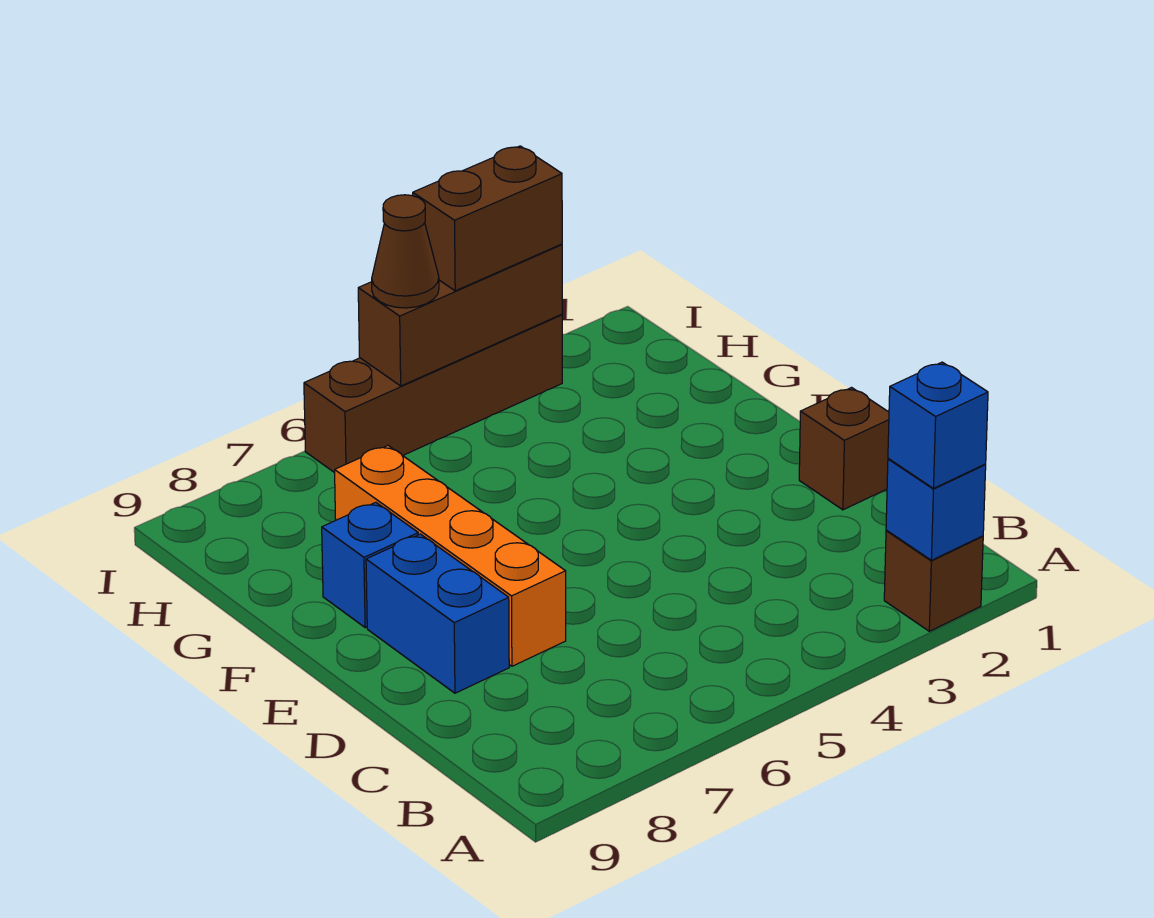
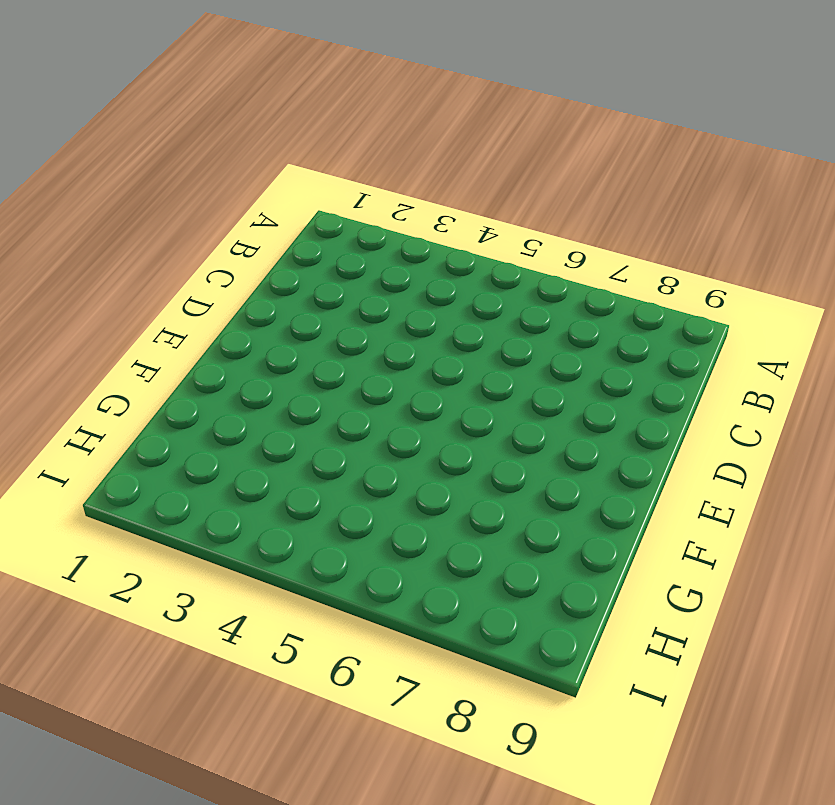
none -> brown 1x1 brick [884,530,983,631]
none -> brown 1x1 brick [799,388,889,510]

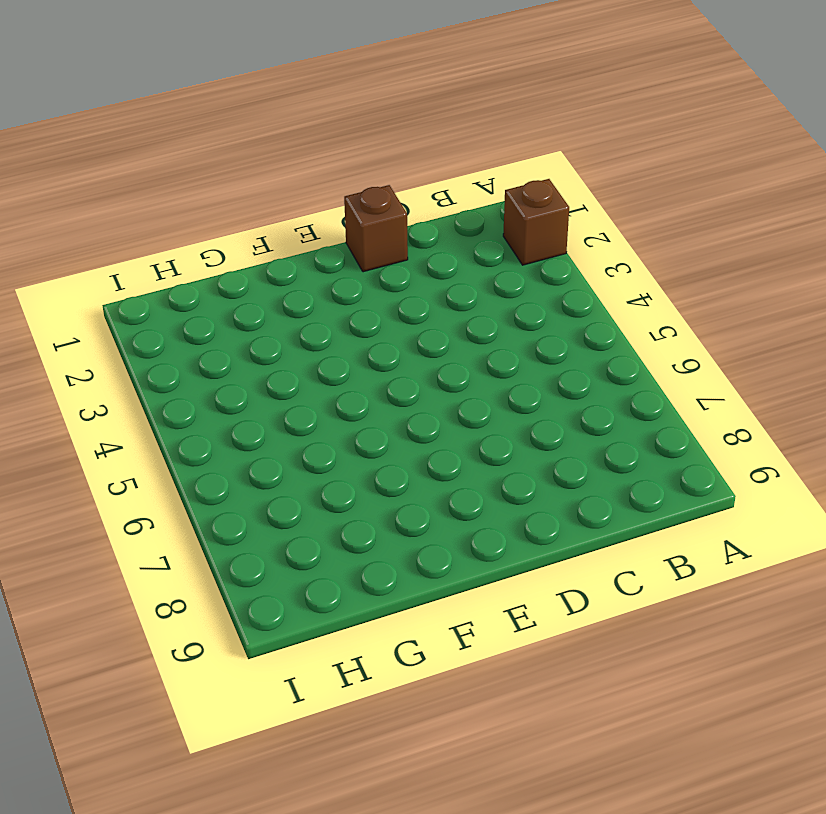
none -> orange 1x4 brick [335,446,566,666]
none -> blue 1x2 brick [366,534,509,693]

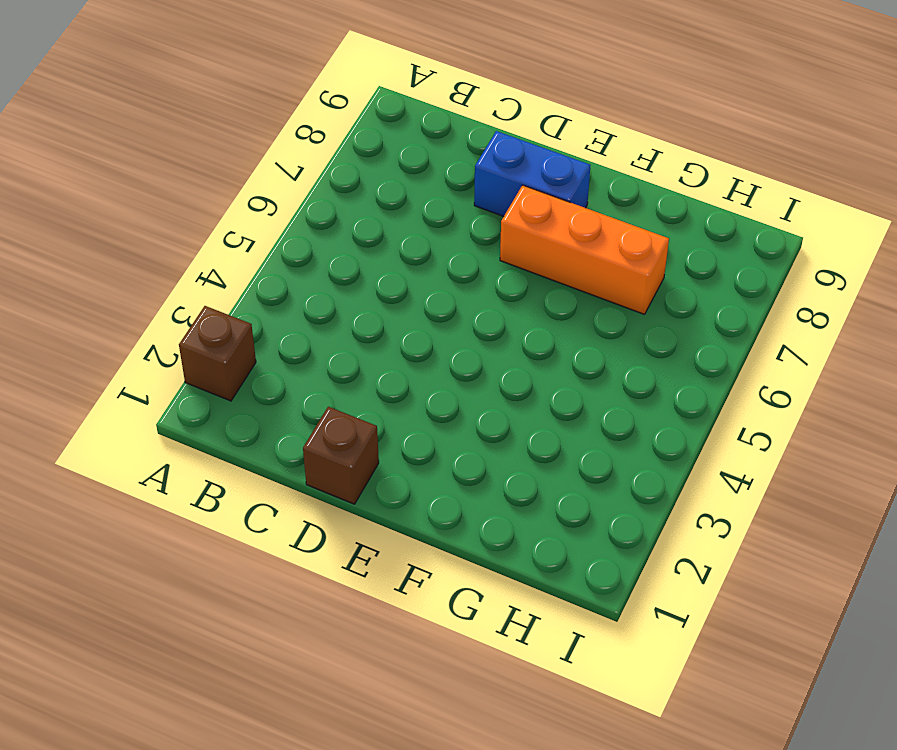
orange 1x3 brick [500,185,669,314] -> orange 1x4 brick [335,446,566,666]
none -> blue 1x1 brick [322,502,418,627]
none -> brown 1x4 brick [304,314,562,473]

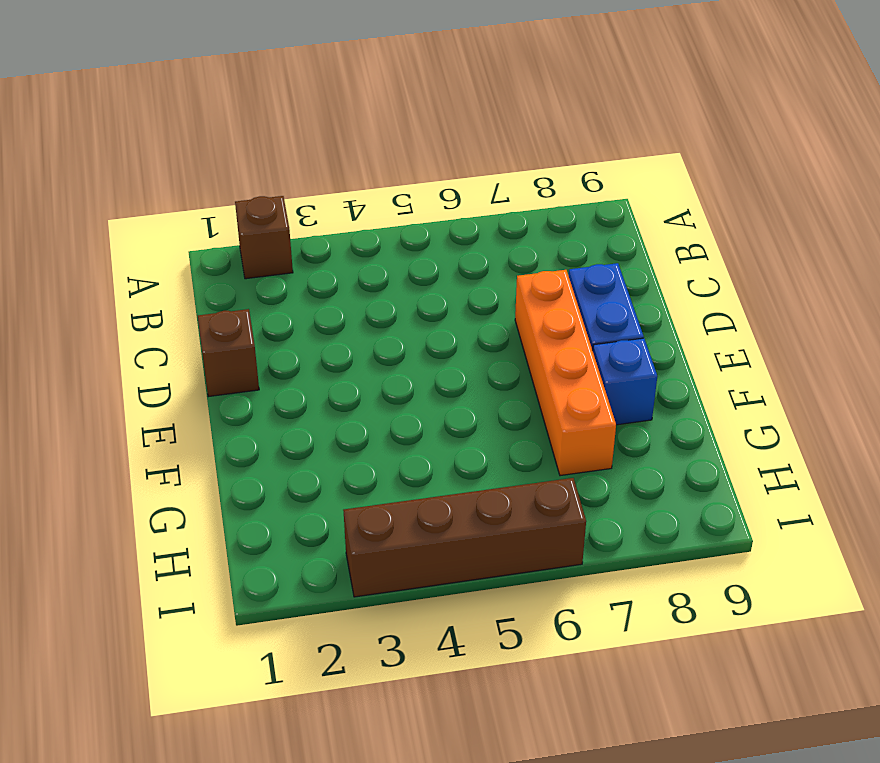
none -> blue 1x1 brick [886,459,986,560]
none -> brown 1x3 brick [358,244,562,386]

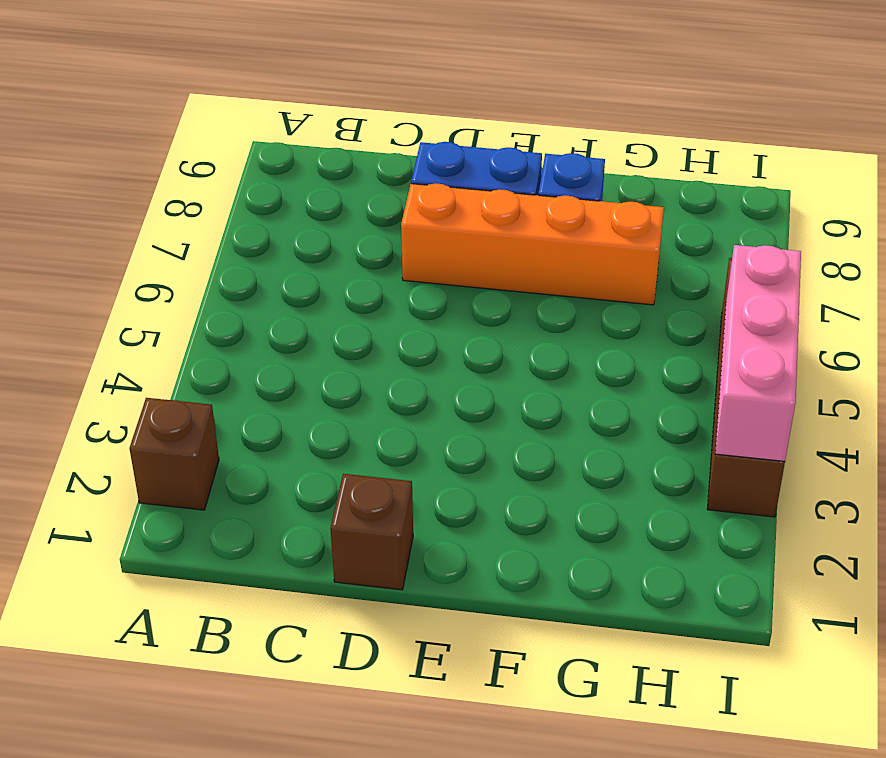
pink 1x3 brick [715,245,801,461] -> brown 1x3 brick [358,244,562,386]
none -> blue 1x1 brick [886,459,986,560]
none -> blue 1x1 brick [888,362,988,488]

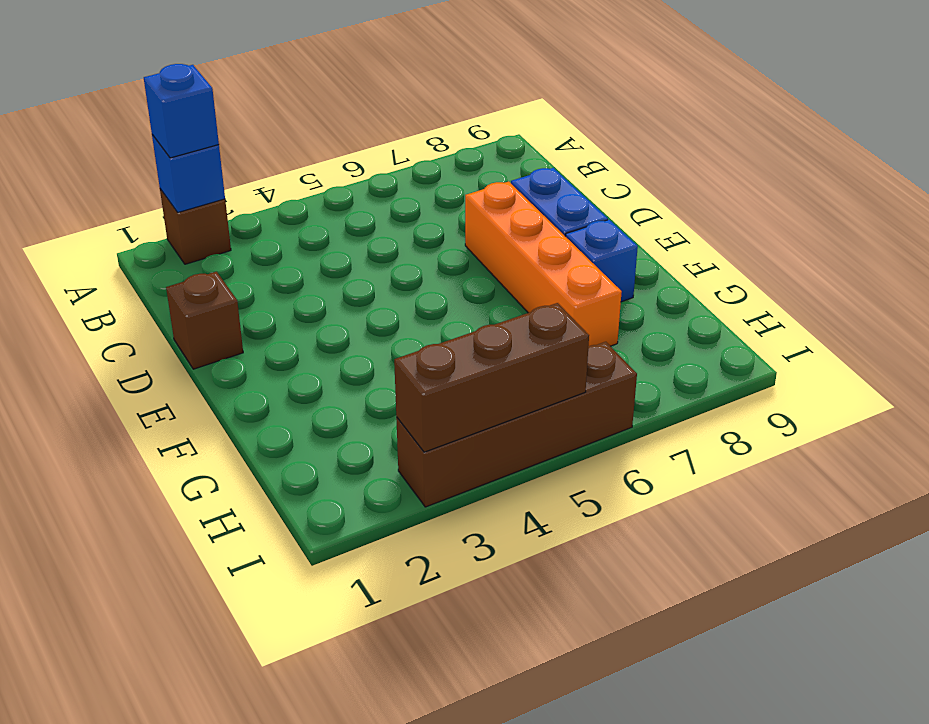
none -> brown 1x2 brick [413,146,562,291]
none -> brown 1x1 cone [372,195,439,308]

